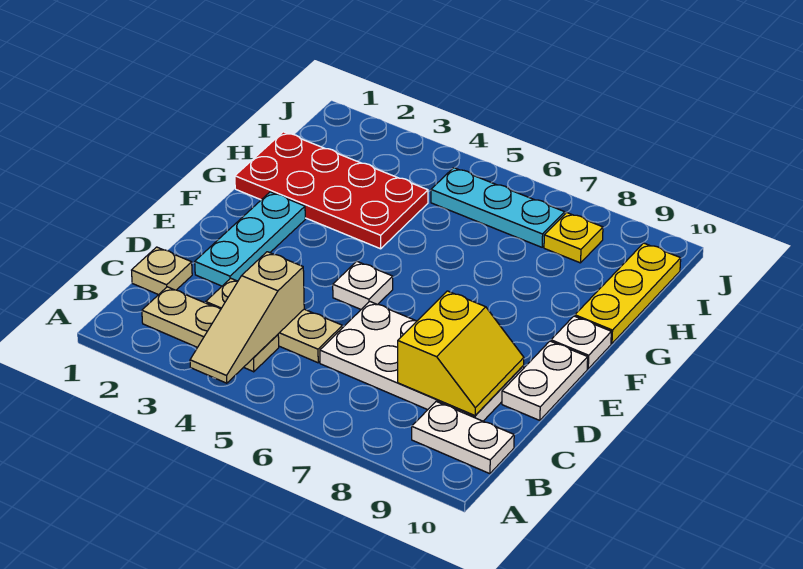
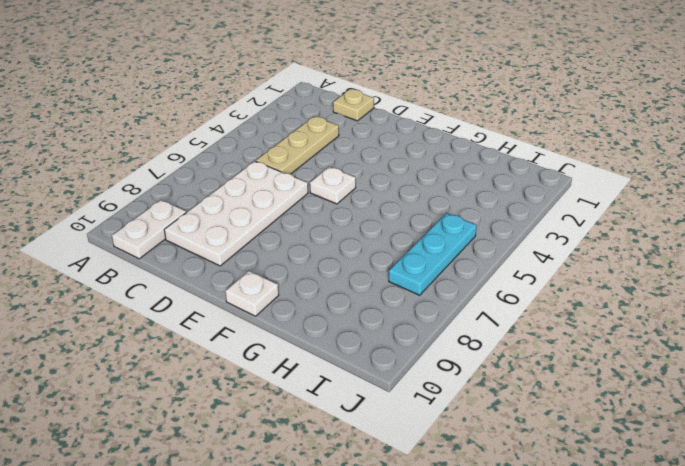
none -> tan 1x3 plate [142,287,279,372]
none -> cyan 1x3 plate [195,192,305,286]
none -> white 1x2 plate [502,341,588,421]

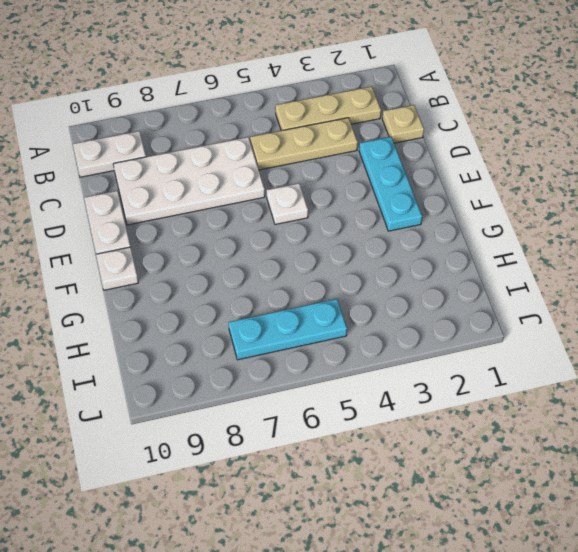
none -> red 2x4 plate [235,132,428,249]
none -> yellow 1x3 plate [575,243,681,344]
none -> yellow 1x1 plate [544,212,603,263]

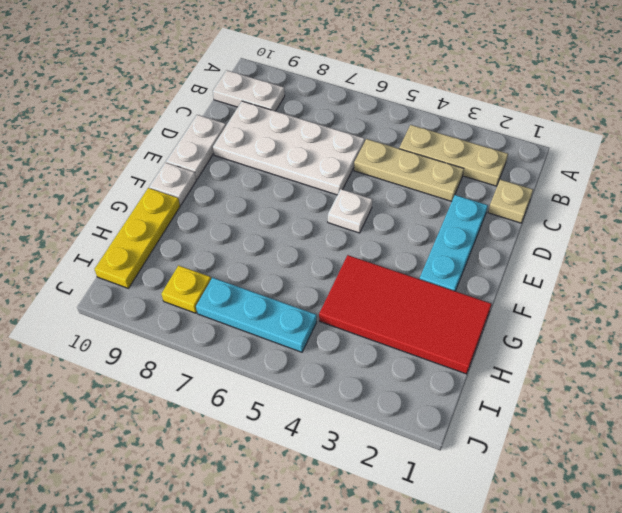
red 2x4 tile [319,255,491,374] -> red 2x4 plate [235,132,428,249]
none -> tan 1x3 slope [190,252,304,383]
none -> yellow 2x2 slope [398,291,524,415]

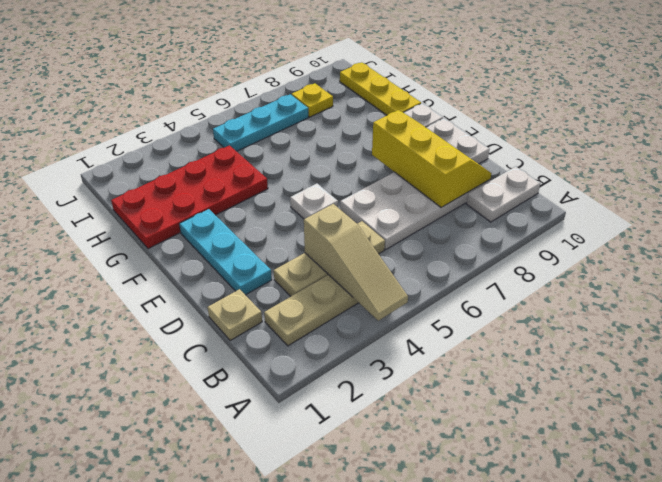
yellow 2x3 slope [372,110,492,208] -> yellow 2x2 slope [398,291,524,415]

